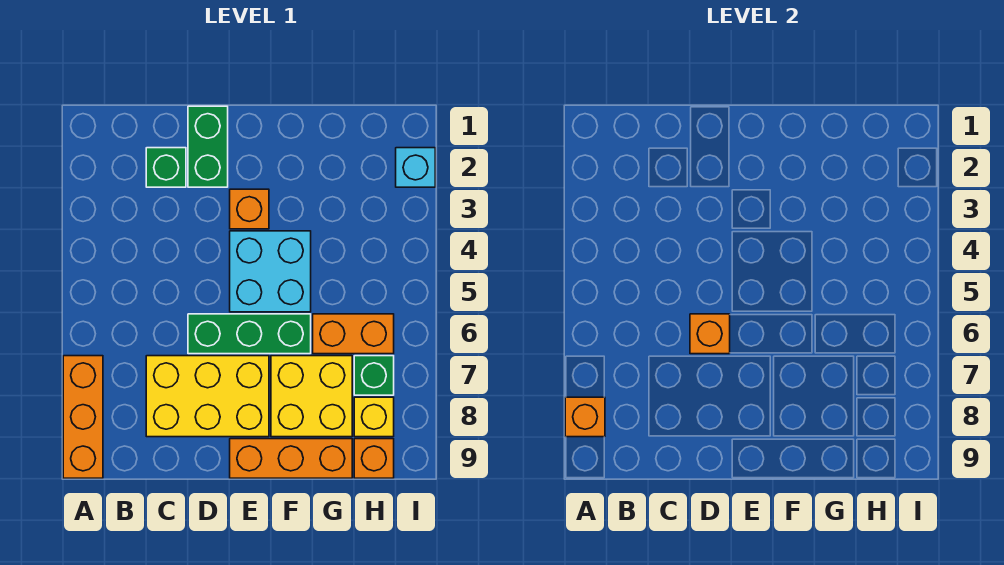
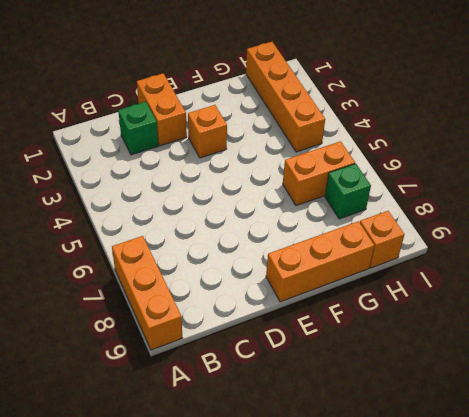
orange 1x2 brick [137,73,187,146] -> green 1x2 brick [188,106,228,187]
orange 1x4 brick [246,42,325,152] -> none
none -> yellow 2x3 brick [146,356,269,437]
none -> green 1x3 brick [188,314,311,354]
none -> cyan 2x2 brick [230,231,311,312]

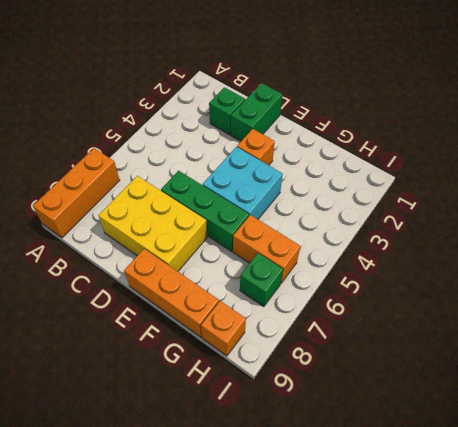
none -> yellow 2x2 brick [271,356,352,437]
none -> yellow 1x1 brick [354,397,394,437]
none -> cyan 1x1 brick [396,148,435,187]

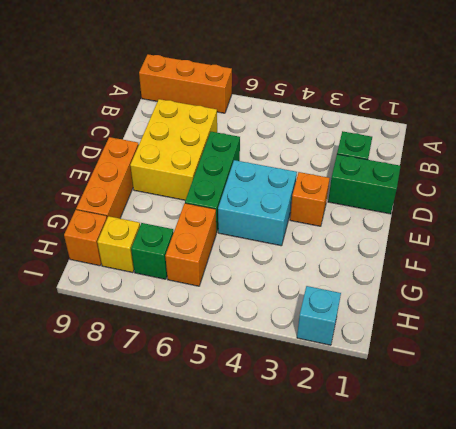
none -> yellow 2x2 brick [271,356,352,437]
none -> orange 1x1 brick [565,397,605,437]
none -> orange 1x1 brick [690,314,730,354]

